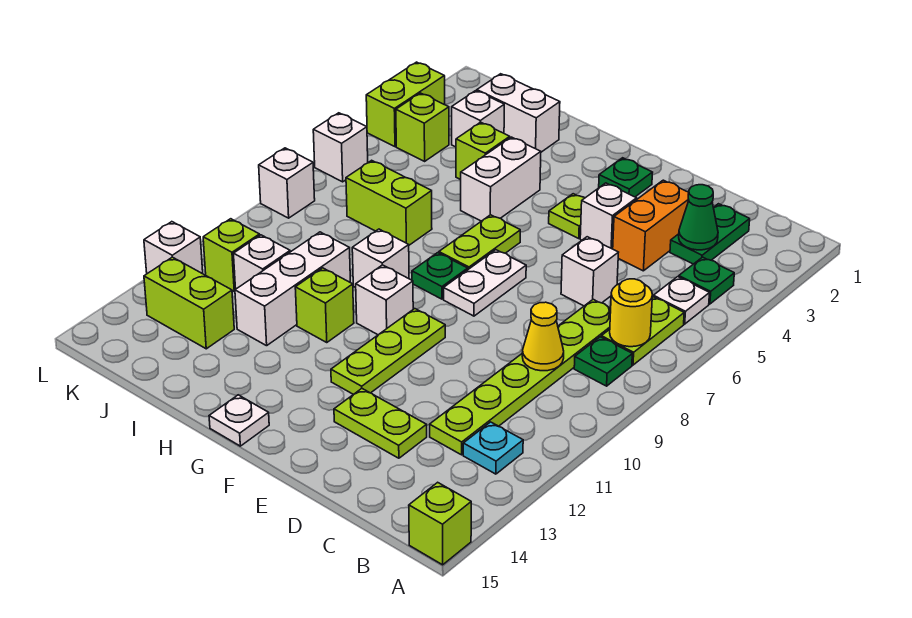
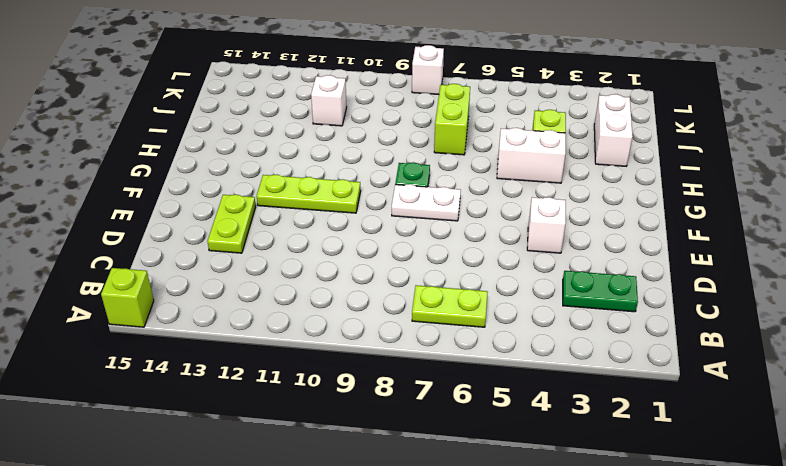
none -> green 1x1 plate [679,257,734,304]
none -> white 1x1 plate [653,277,710,324]
none -> green 1x1 plate [574,337,632,386]
none -> cyan 1x1 plate [463,422,523,474]

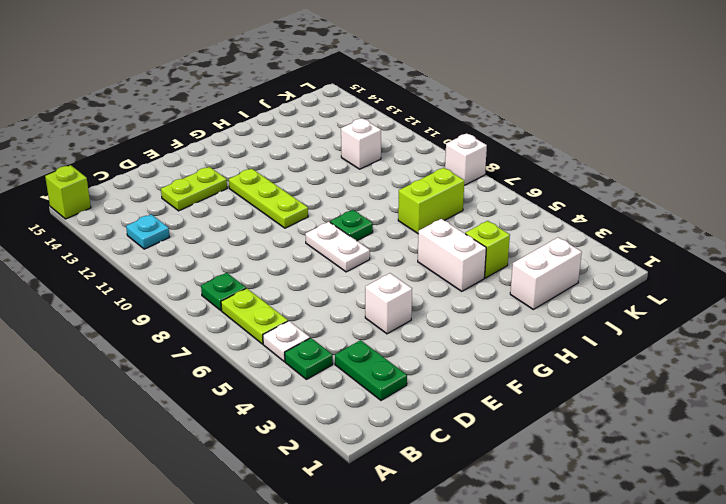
none -> lime 1x6 plate [430,299,611,455]
none -> orange 1x2 brick [613,180,689,271]
none -> white 1x1 brick [561,237,618,306]
none -> green 1x1 plate [599,158,653,197]

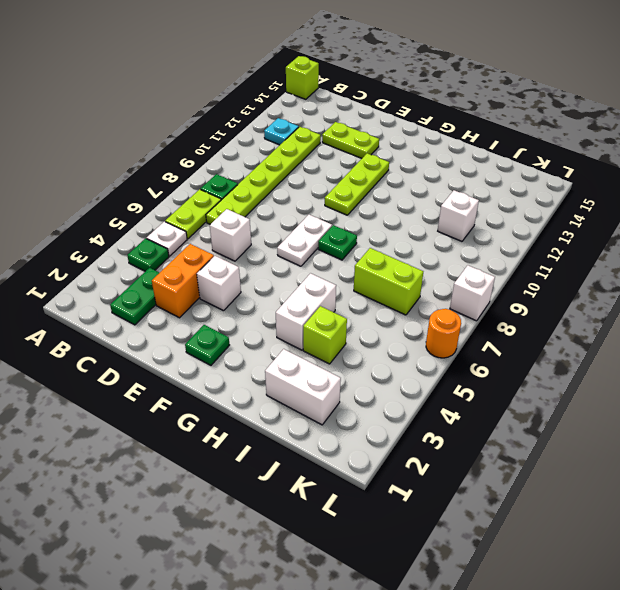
orange 1x1 round brick [426,309,461,358] -> white 1x1 brick [313,113,368,182]
none -> lime 1x1 plate [549,194,584,239]
none -> lime 1x2 plate [439,215,520,269]
none -> white 1x1 brick [356,265,413,335]
none -> white 1x1 plate [209,395,269,446]

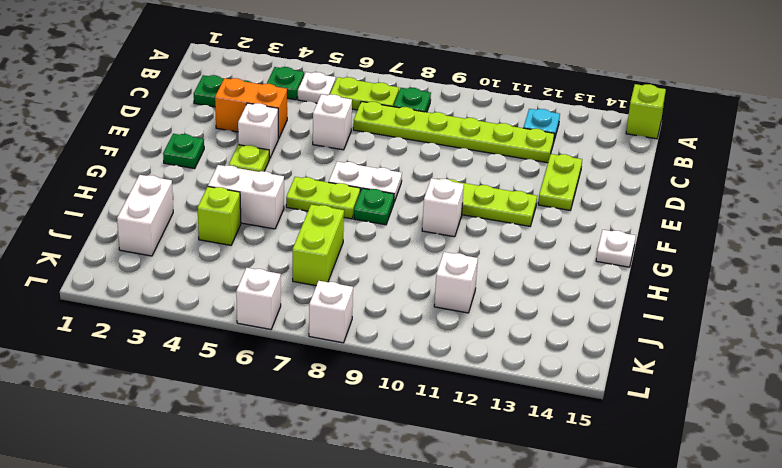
none -> white 1x1 brick [352,229,409,288]
none -> lime 1x1 brick [295,268,354,343]
none -> white 1x3 brick [235,232,350,346]
none -> white 1x1 brick [452,91,504,147]

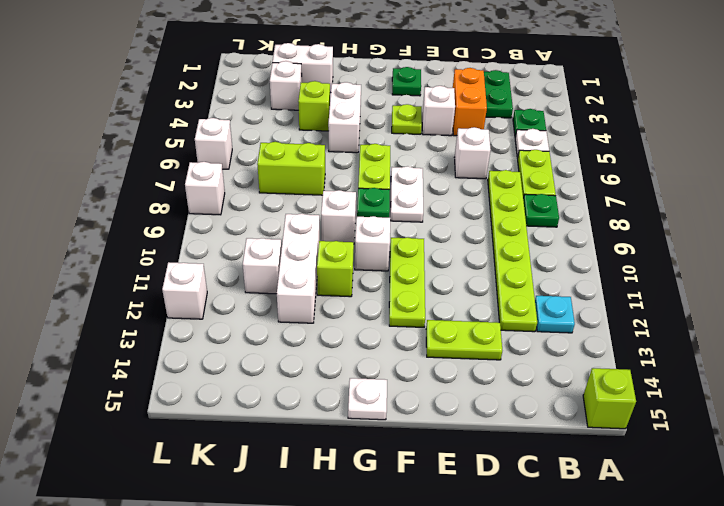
none -> lime 1x2 brick [144,257,234,349]
none -> lime 1x1 brick [396,93,449,161]
none -> lime 1x1 brick [203,219,260,291]
none -> lime 1x2 brick [366,62,445,147]

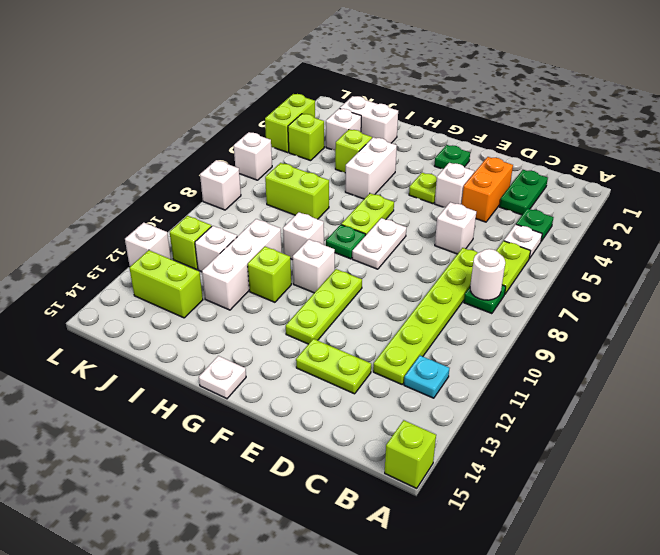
white 1x1 round brick [470,249,505,300] -> none
none -> yellow 1x1 round brick [610,279,652,347]
none -> green 1x1 cone [679,185,718,250]
none -> yellow 1x1 cone [522,302,564,371]

